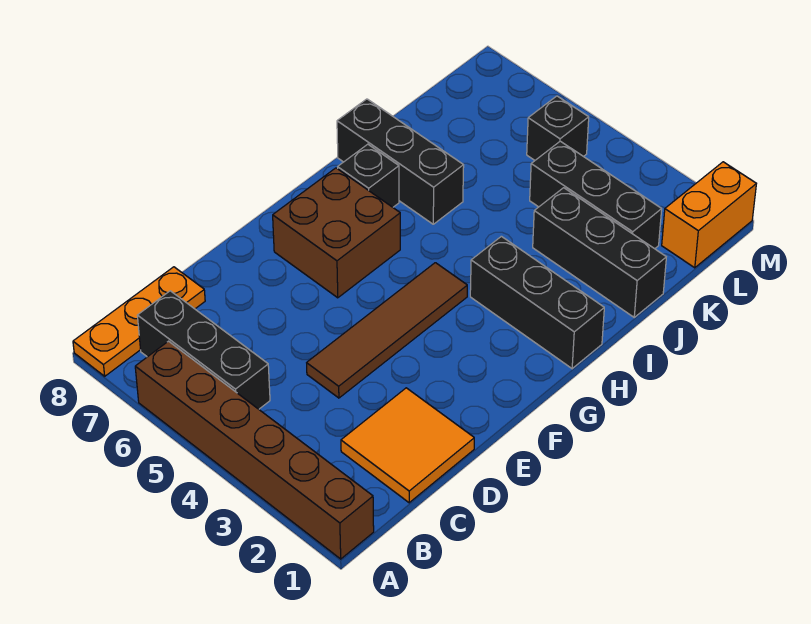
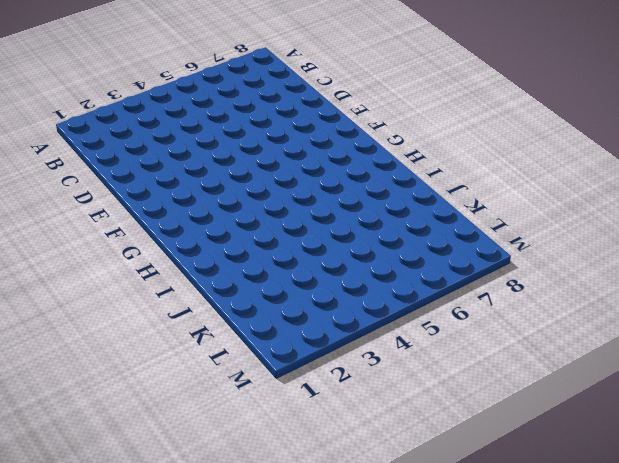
none -> brown 1x6 brick [135,341,374,559]
none -> orange 1x3 plate [73,267,205,376]
none -> black 1x3 brick [137,291,270,409]

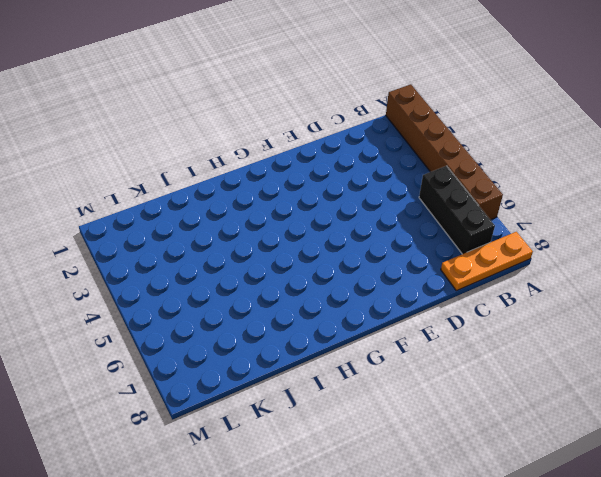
none -> orange 2x2 tile [341,388,474,503]
none -> brown 1x4 tile [307,263,467,398]
none -> brown 2x2 brick [273,168,400,298]

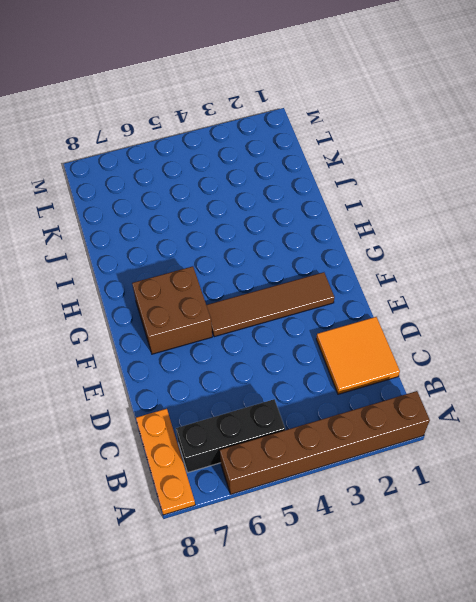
brown 1x4 tile [206,272,334,337] -> brown 1x4 tile turned to [307,263,467,398]
none -> black 1x3 brick [470,236,604,369]
none -> black 1x1 brick [338,144,399,207]
none -> black 1x3 brick [337,99,464,224]

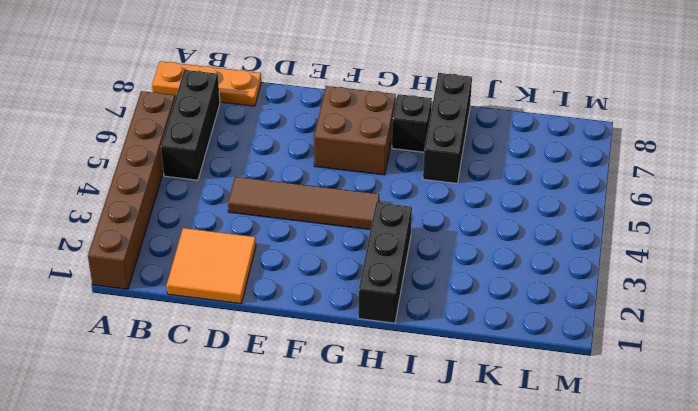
none -> black 1x3 brick [533,188,666,317]
none -> black 1x3 brick [530,141,662,249]
none -> orange 1x2 brick [662,162,756,268]

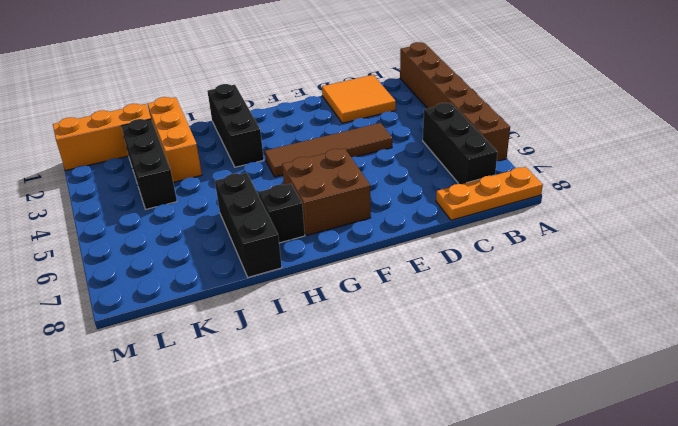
orange 1x3 brick [148,97,202,182] -> black 1x3 brick [533,188,666,317]
orange 1x3 brick [53,104,151,171] -> orange 1x2 brick [662,162,756,268]
none -> black 1x1 brick [527,96,589,160]

